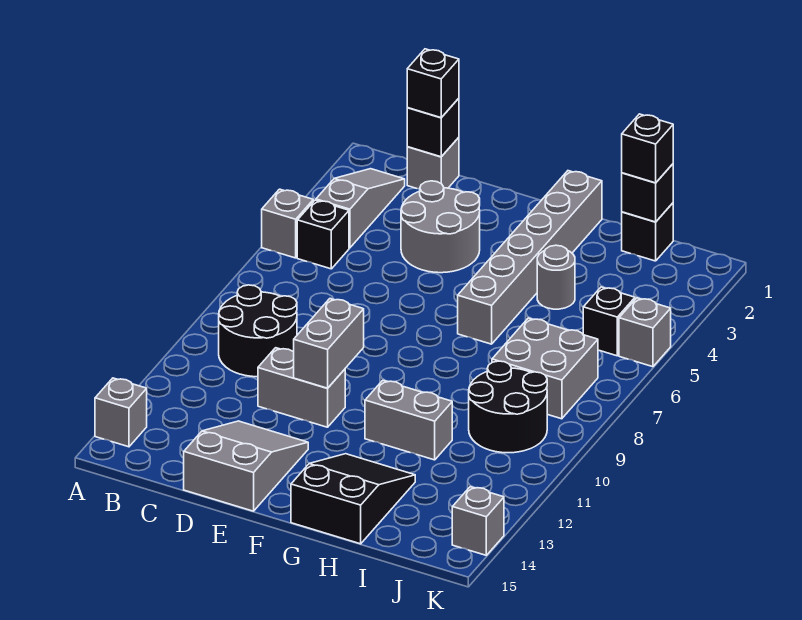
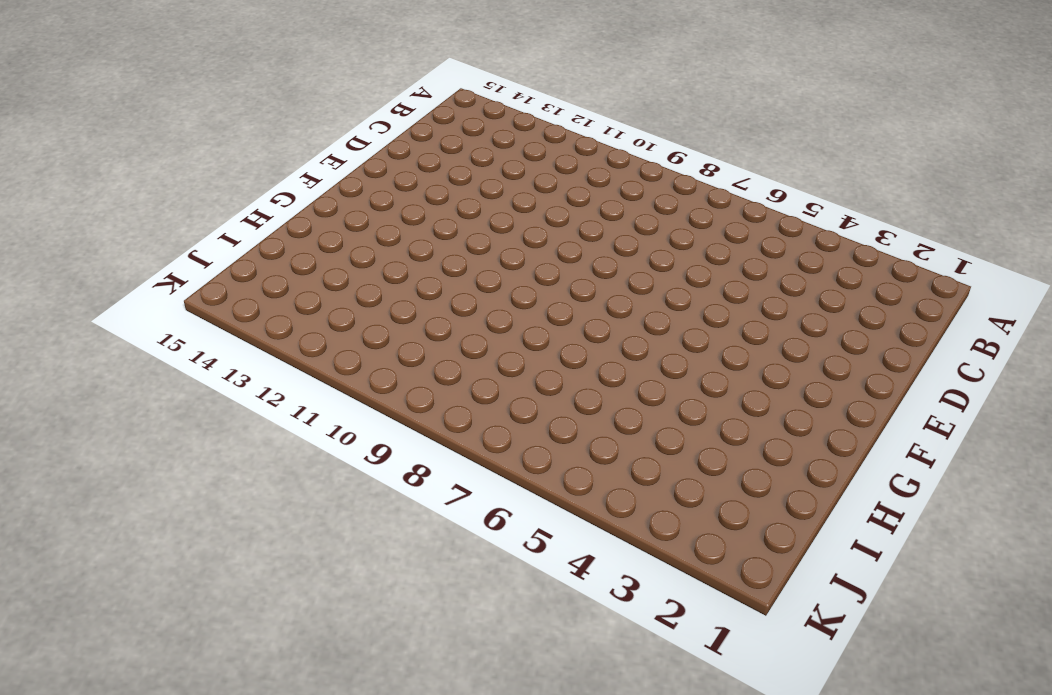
none -> grey 1x1 brick [262,189,313,258]
none -> grey 1x1 brick [95,378,147,447]
none -> grey 1x3 slope [316,169,405,248]

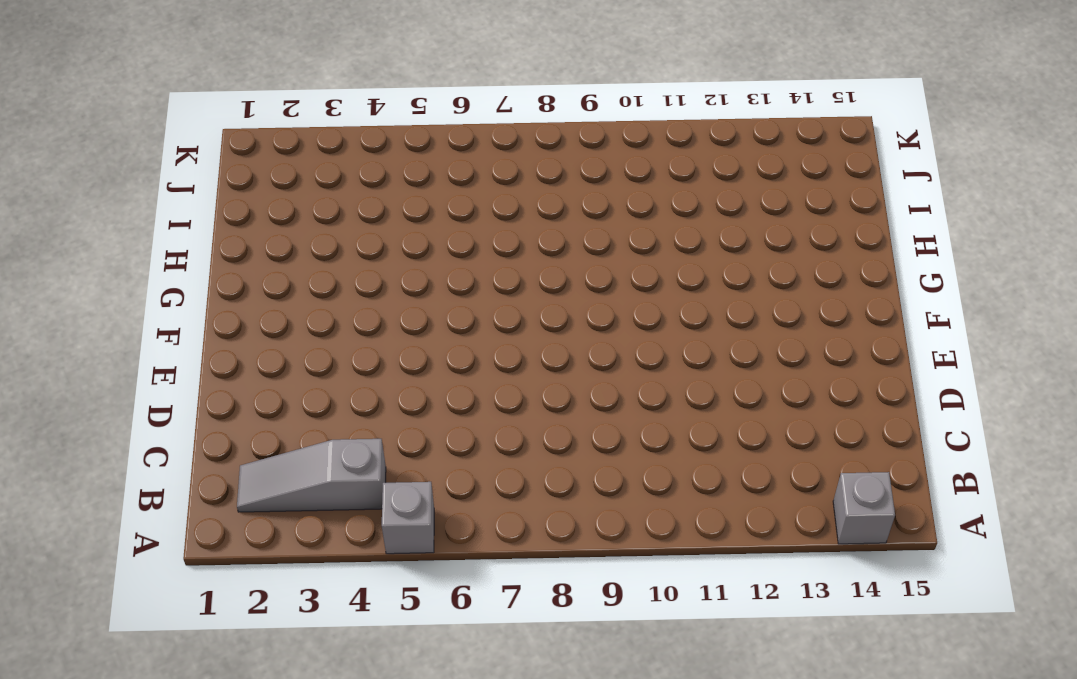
none -> black 1x1 brick [297,200,349,269]
none -> black 2x2 round brick [219,285,297,377]
none -> grey 1x1 brick [407,137,459,189]

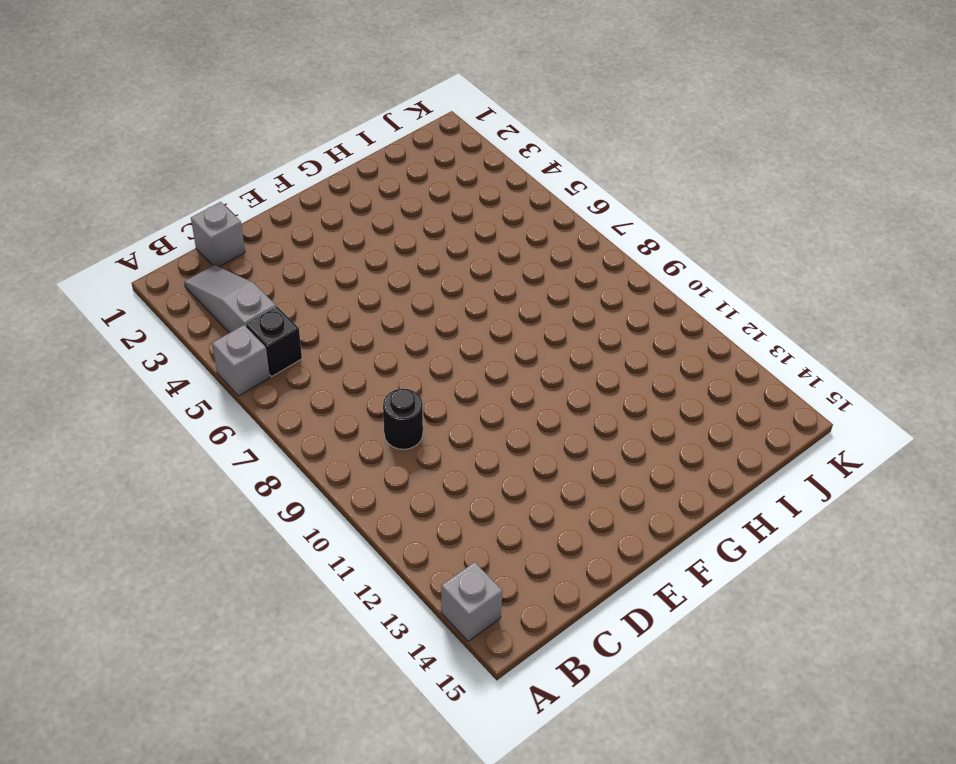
black 1x1 round brick [383,389,423,449] -> black 2x2 round brick [219,285,297,377]
none -> grey 2x2 round brick [401,181,480,273]
none -> grey 1x2 brick [258,348,345,427]
none -> grey 2x3 slope [184,421,308,511]

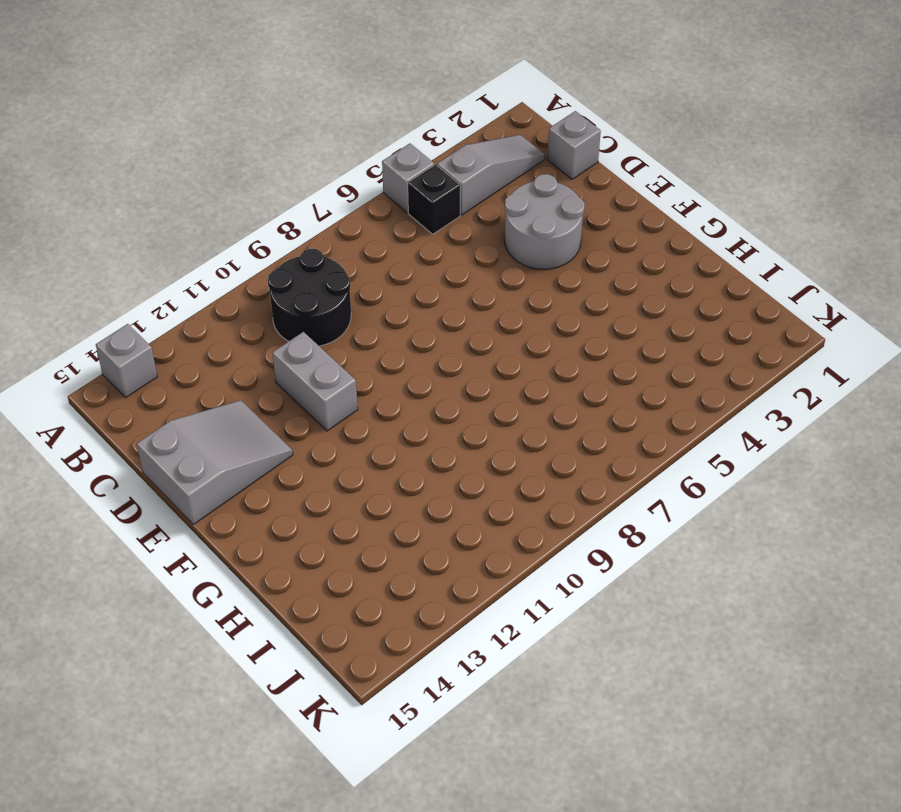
none -> grey 1x6 brick [458,171,602,344]
none -> grey 1x2 brick [365,380,452,460]
none -> black 2x3 slope [291,454,415,544]

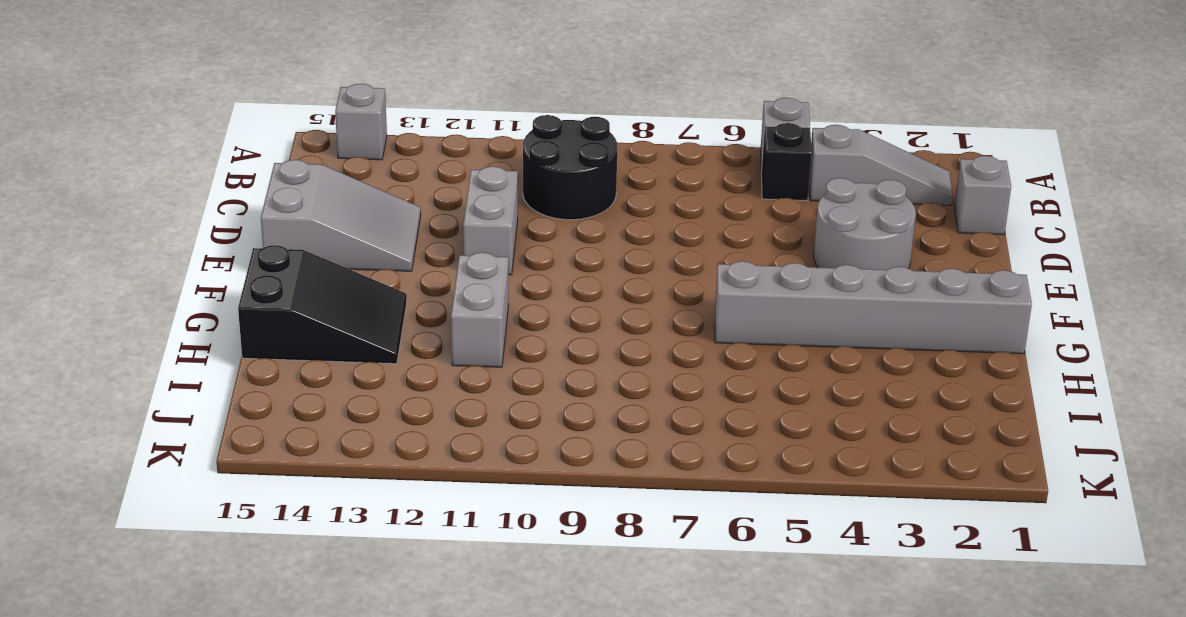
none -> grey 1x1 round brick [537,245,575,309]
none -> black 1x1 brick [622,203,673,261]
none -> grey 2x2 brick [492,318,598,419]

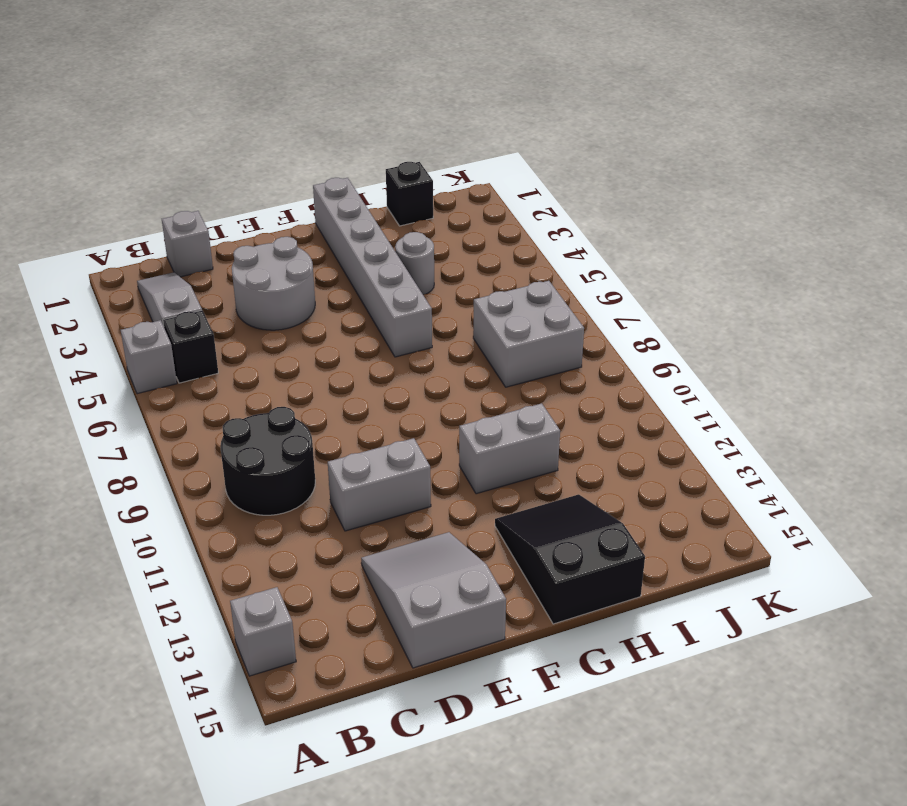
none -> black 2x2 round brick [469,361,547,453]
none -> black 1x1 brick [583,287,635,356]
none -> grey 1x1 brick [619,298,671,367]

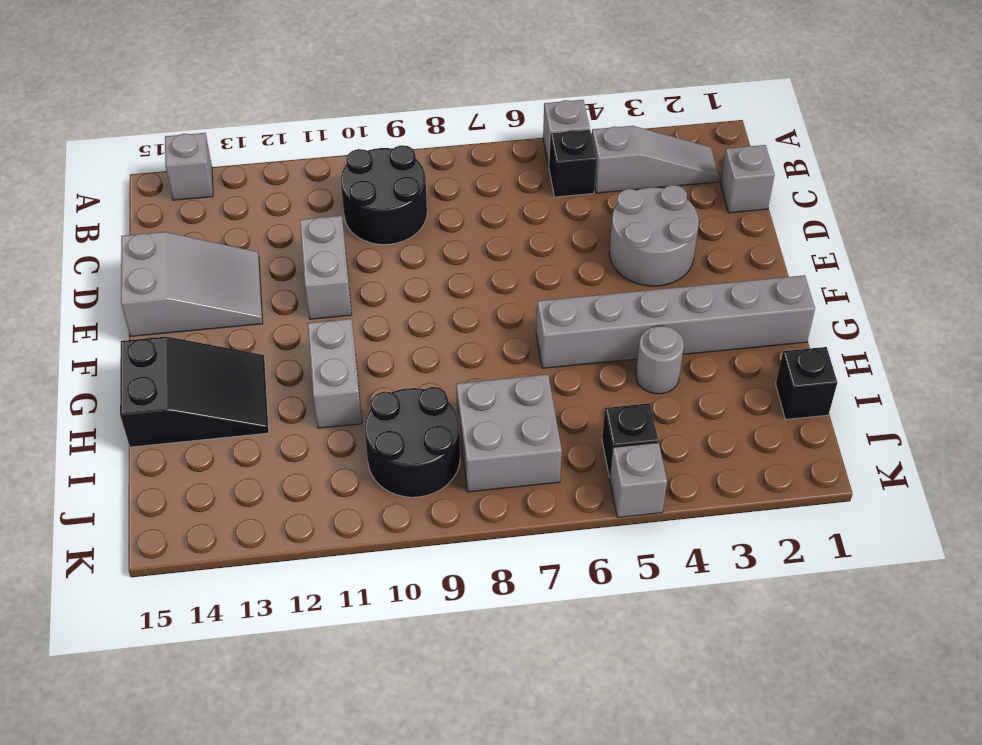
none -> grey 1x1 brick [452,487,504,555]
none -> black 1x1 brick [407,98,459,157]
none -> grey 1x2 brick [294,299,364,388]

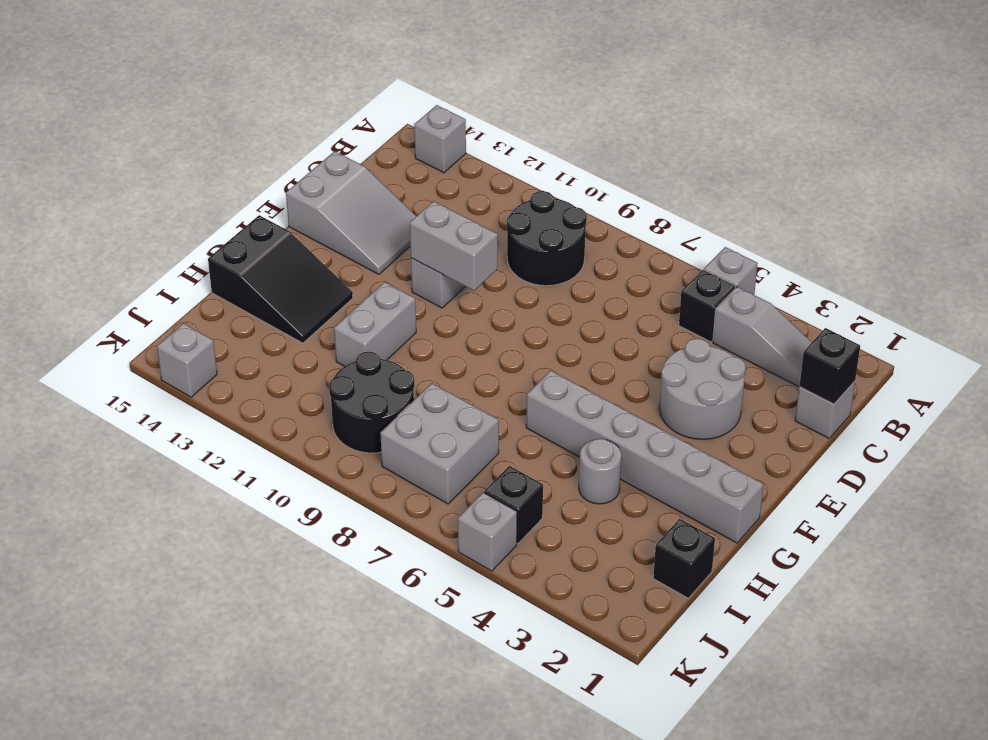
none -> black 1x1 brick [622,164,673,222]
none -> black 1x1 brick [407,49,459,118]
none -> black 1x1 brick [622,114,673,183]

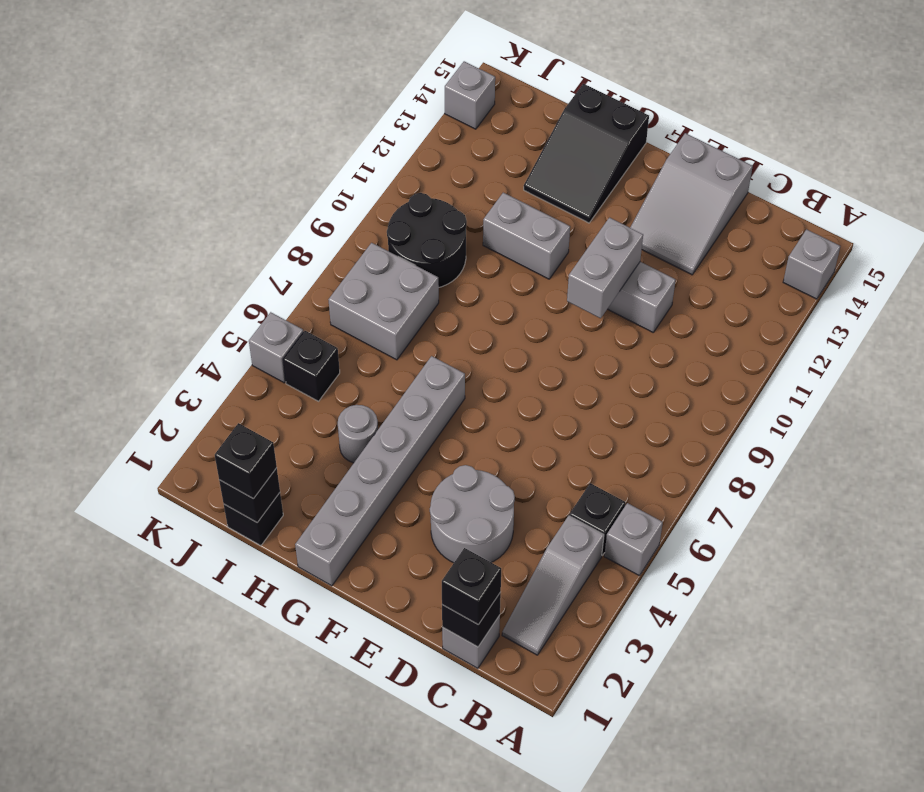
none -> black 2x2 round brick [219,285,297,377]

